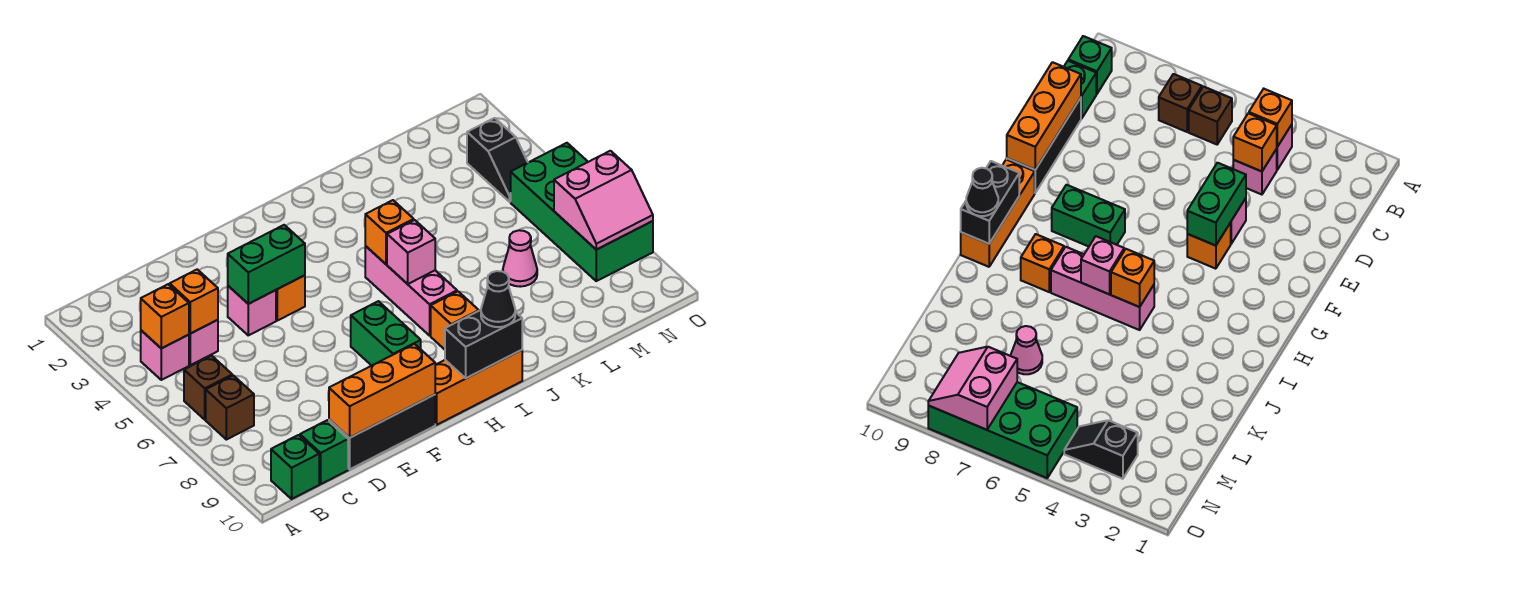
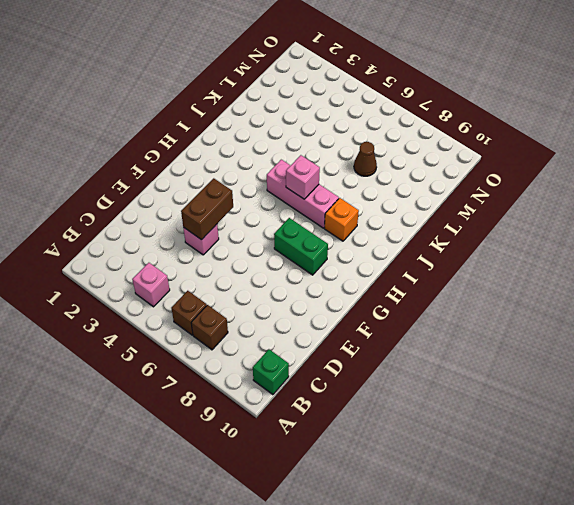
brown 1x2 brick [181,178,233,240] -> green 1x2 brick [228,225,305,304]
brown 1x1 cone [354,142,377,176] -> pink 1x1 cone [503,230,537,287]
none -> pink 1x1 brick [189,320,218,365]
none -> green 1x1 brick [300,420,348,484]
none -> black 1x3 brick [329,395,435,469]

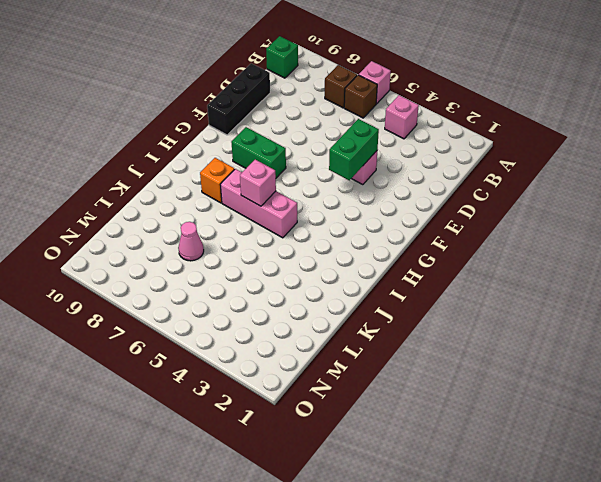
pink 1x1 brick [359,61,391,104] -> pink 1x1 brick moved to [189,320,218,365]
none -> green 1x1 brick [300,420,348,484]
none -> orange 1x1 brick [276,275,305,321]
none -> orange 1x3 brick [435,350,522,425]

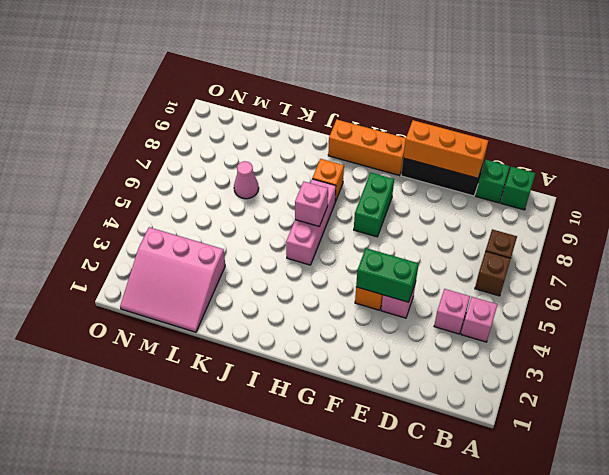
pink 3x3 slope [120,227,225,332] -> black 1x2 slope [467,118,528,202]
none -> green 2x4 brick [511,143,653,281]
none -> orange 1x1 brick [141,284,189,348]
none -> orange 1x1 brick [170,269,218,334]

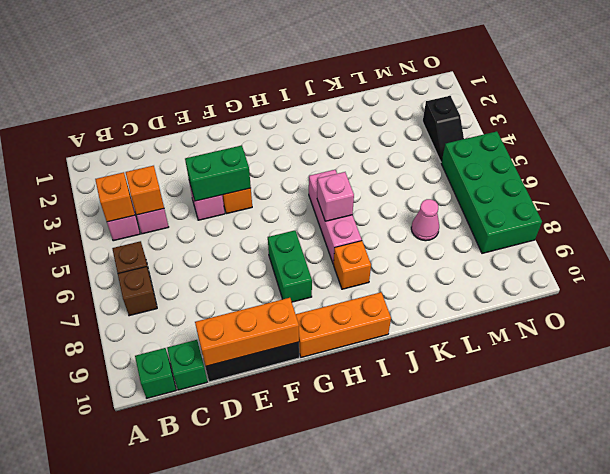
none -> black 1x2 brick [445,310,522,378]
none -> orange 1x1 brick [365,200,414,264]
none -> pink 2x2 slope [554,151,653,250]

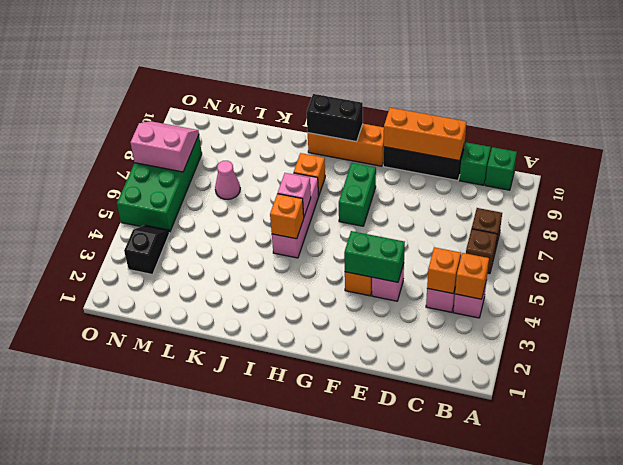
none -> black 1x1 cone [481,271,515,327]

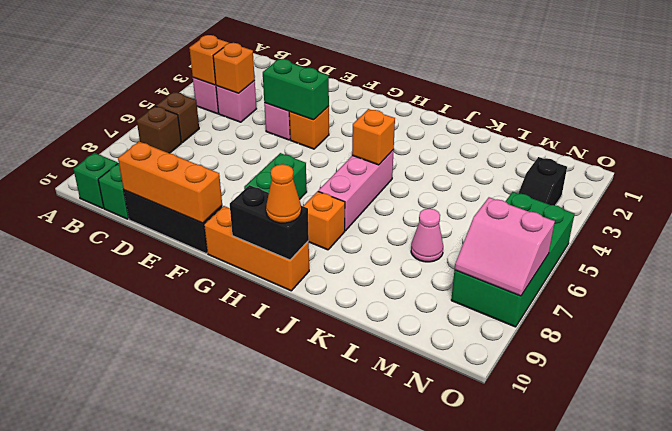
orange 1x1 cone [266,164,301,223] -> black 1x1 cone [481,271,515,327]
none -> pink 1x1 brick [387,220,435,284]

